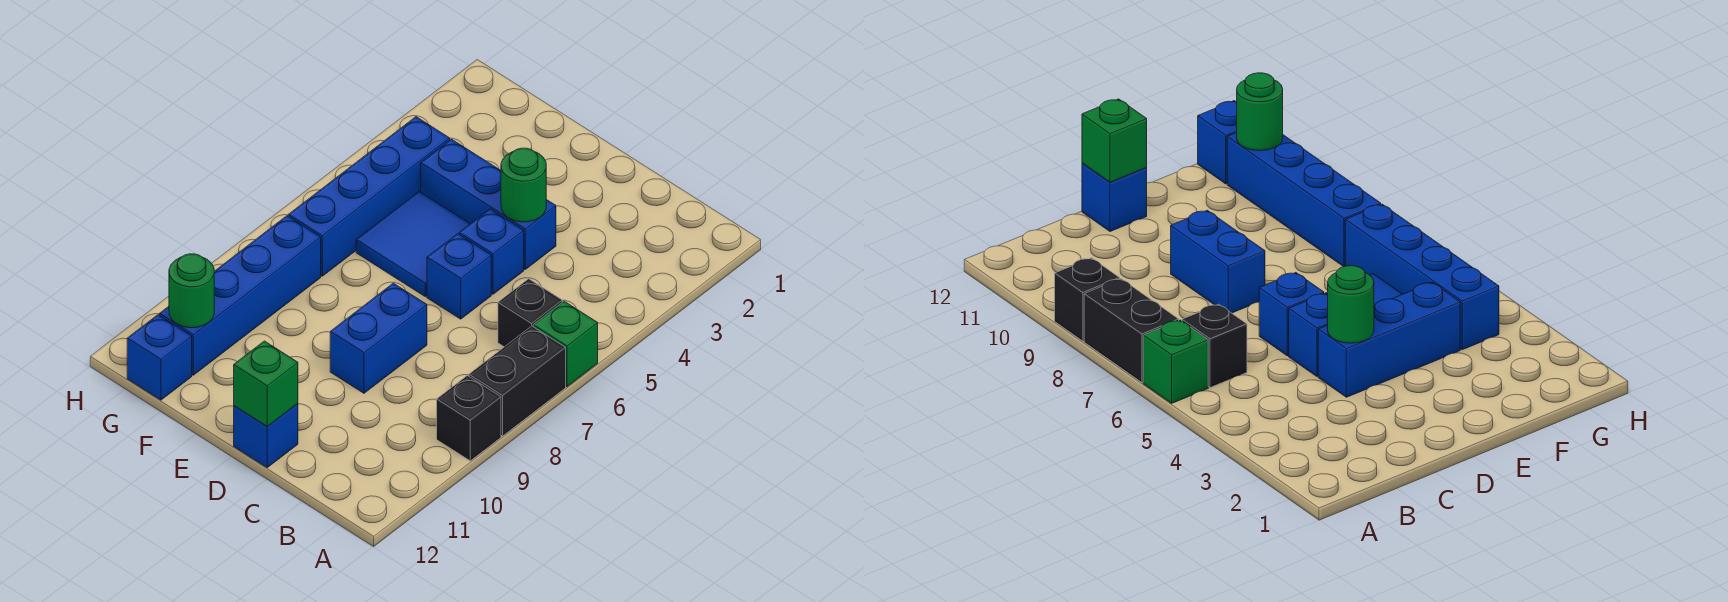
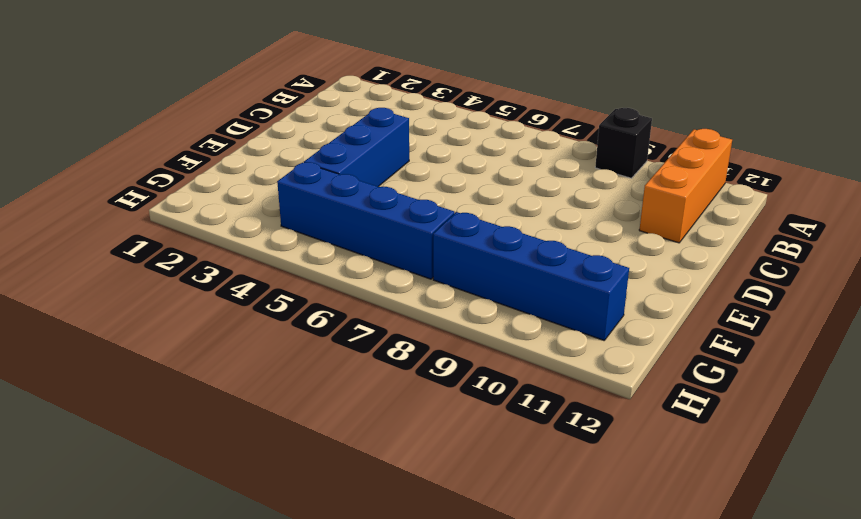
orange 1x3 brick [639,129,732,243] -> none
none -> green 1x1 brick [533,301,598,387]
none -> black 1x2 brick [469,326,566,436]
none -> black 1x1 brick [498,279,562,347]

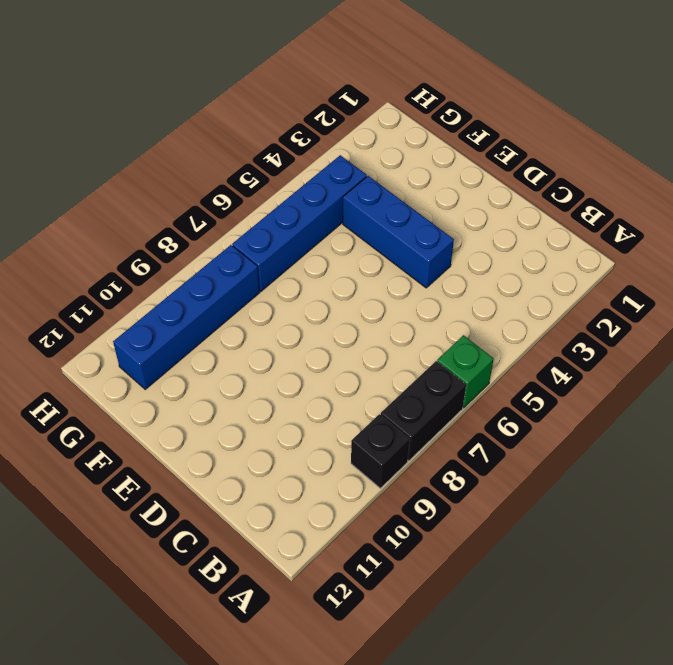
none -> black 1x1 brick [498,279,562,347]
none -> blue 1x1 brick [459,209,524,294]
none -> blue 1x1 brick [427,234,491,319]

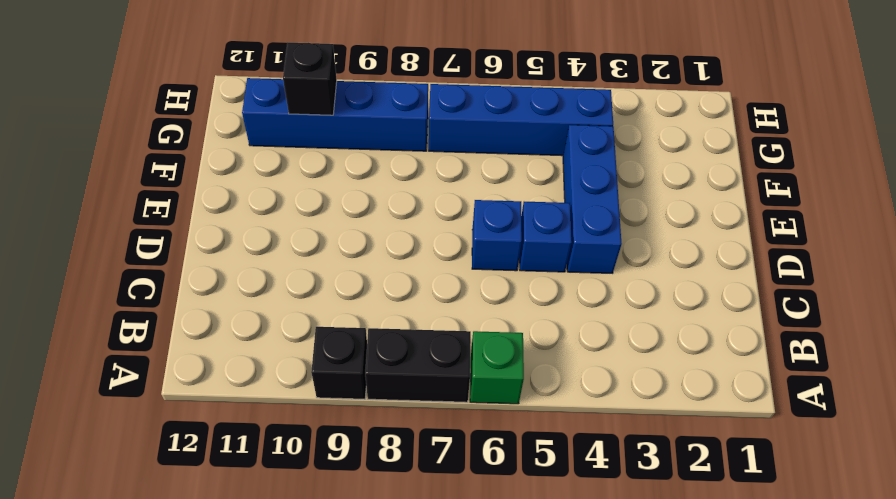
black 1x1 brick [283,43,337,115] -> black 1x1 brick moved to [498,279,562,347]
none -> blue 1x2 brick [330,283,427,393]
none -> blue 1x1 brick [234,404,298,467]
none -> blue 2x2 tile [356,191,470,296]

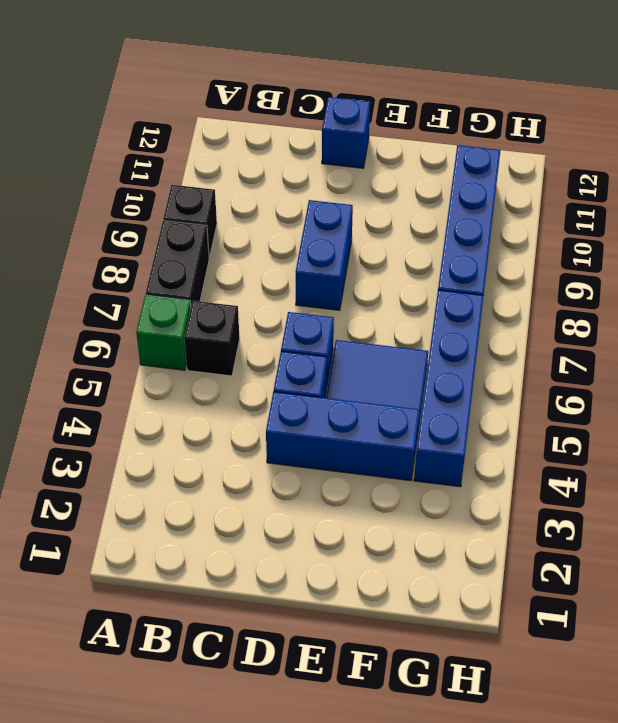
none -> blue 1x1 brick [127,315,192,400]
none -> green 1x1 round brick [501,148,546,222]
none -> green 1x1 brick [234,341,298,427]

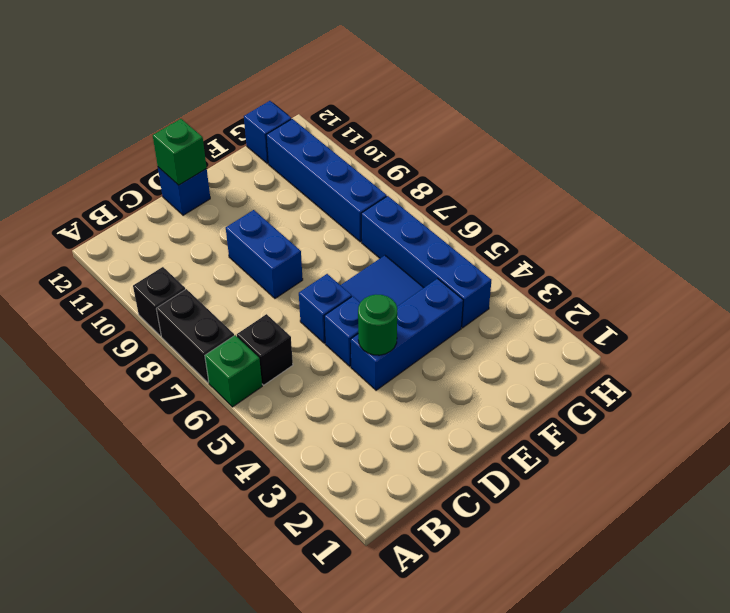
none -> green 1x1 round brick [169,254,214,328]

